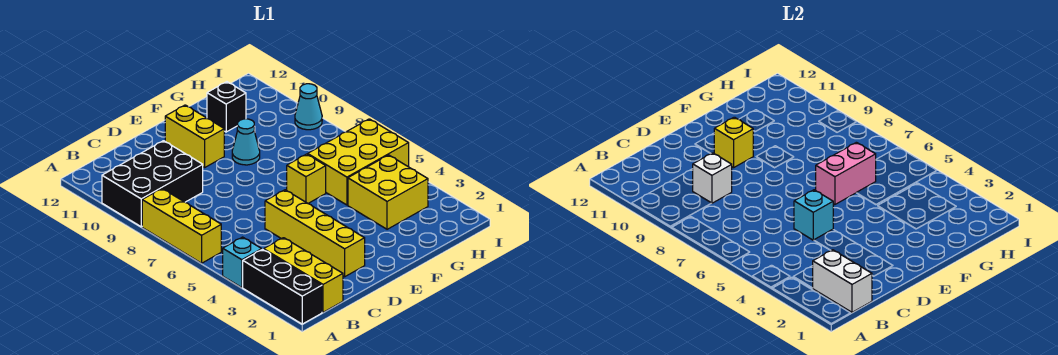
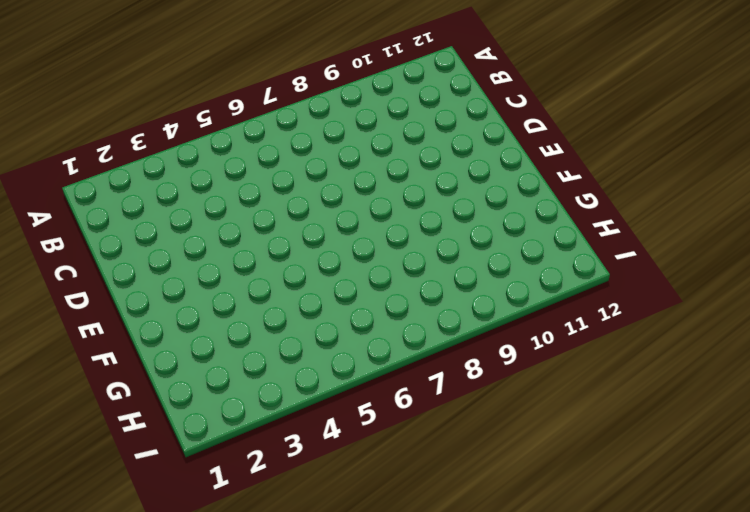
none -> black 1x3 brick [243,249,322,324]
none -> cyan 1x1 brick [223,237,262,288]
none -> yellow 1x3 brick [142,189,221,263]

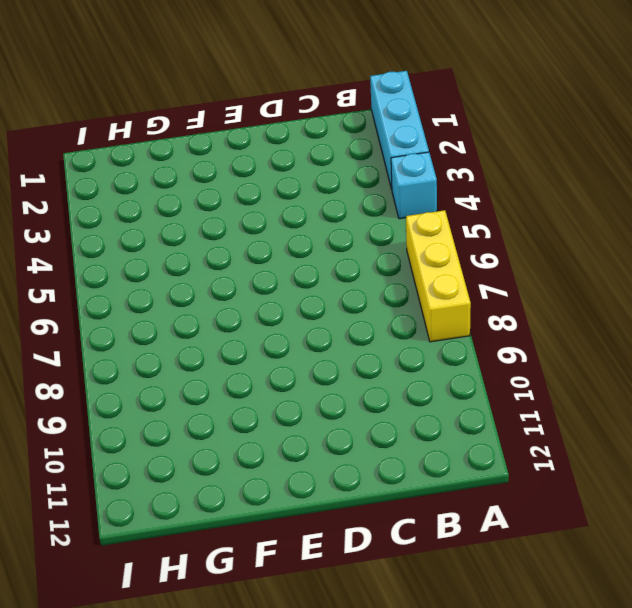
cyan 1x3 brick [370,71,429,189] -> black 1x3 brick [243,249,322,324]
none -> black 2x3 brick [102,141,203,227]
none -> yellow 1x3 brick [264,238,343,312]
none -> yellow 1x4 brick [265,190,365,277]

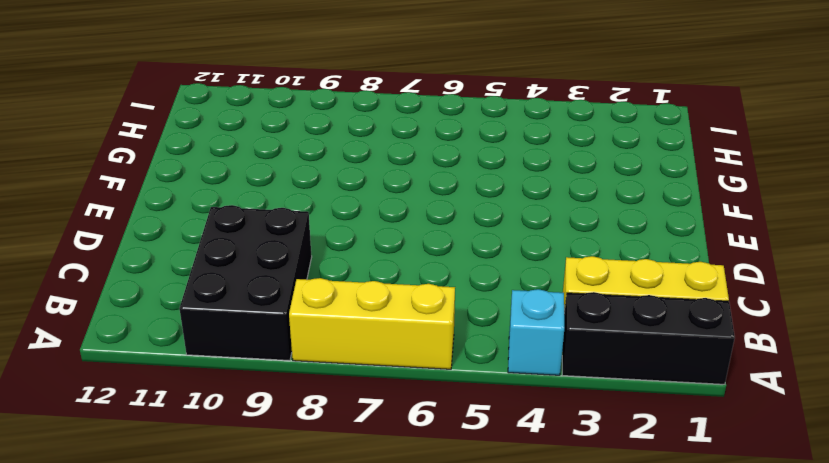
none -> yellow 1x4 brick [265,190,365,277]
none -> yellow 1x2 brick [165,105,224,168]
none -> yellow 1x1 brick [287,154,326,203]

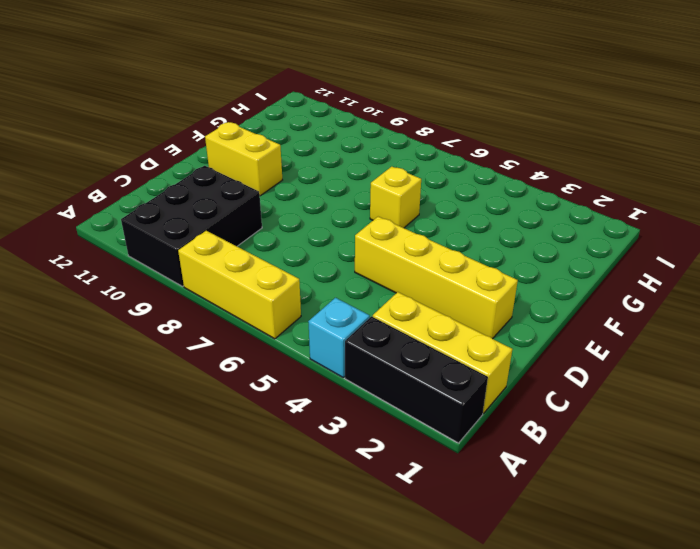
none -> cyan 1x1 cone [232,119,260,165]
none -> yellow 2x2 brick [348,155,428,229]
none -> yellow 2x3 brick [308,119,409,205]

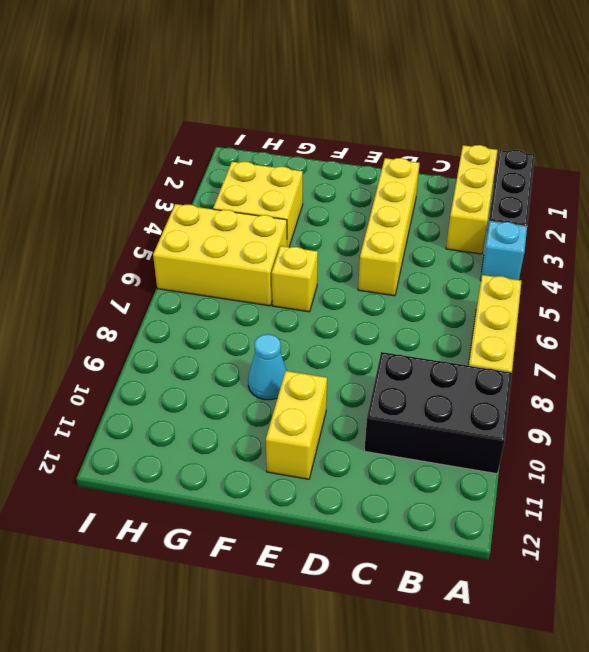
none -> black 1x1 brick [207,82,246,132]
none -> cyan 1x1 cone [295,84,322,130]
none -> white 1x2 brick [813,250,872,312]

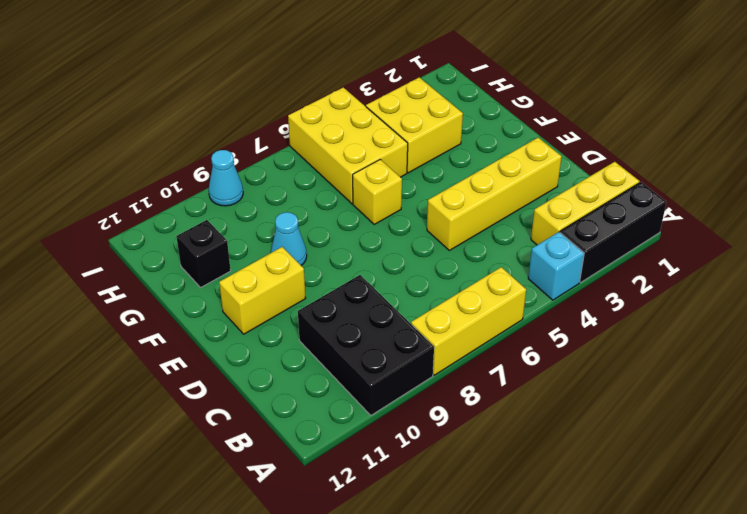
none -> white 1x2 brick [813,250,872,312]
none -> white 1x1 brick [693,153,732,203]
none -> cyan 1x1 brick [794,190,833,240]

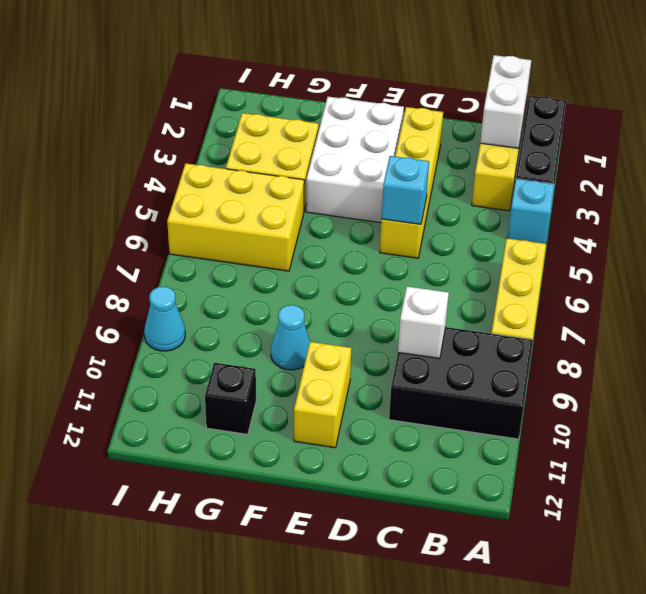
white 2x3 brick [306,97,404,223] -> none
none -> yellow 1x1 brick [287,154,326,203]
none -> yellow 1x1 brick [714,117,753,168]
none -> pink 1x2 brick [816,142,876,205]

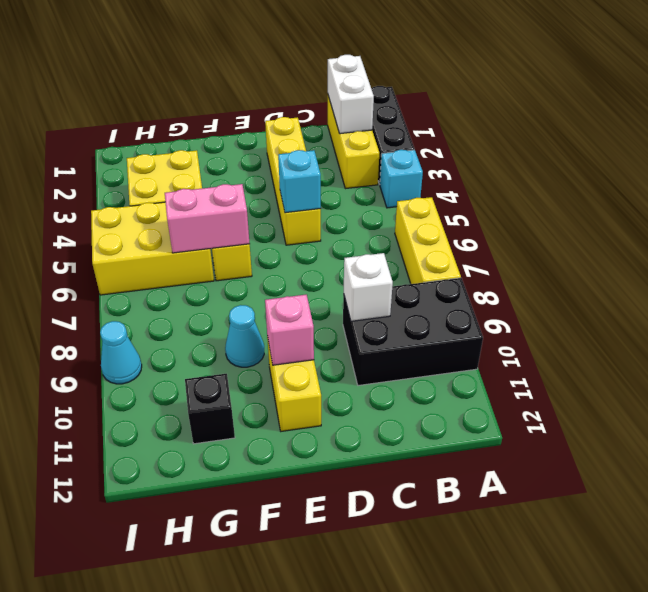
pink 1x1 brick [265,295,314,365] -> yellow 1x1 brick [714,117,753,168]

